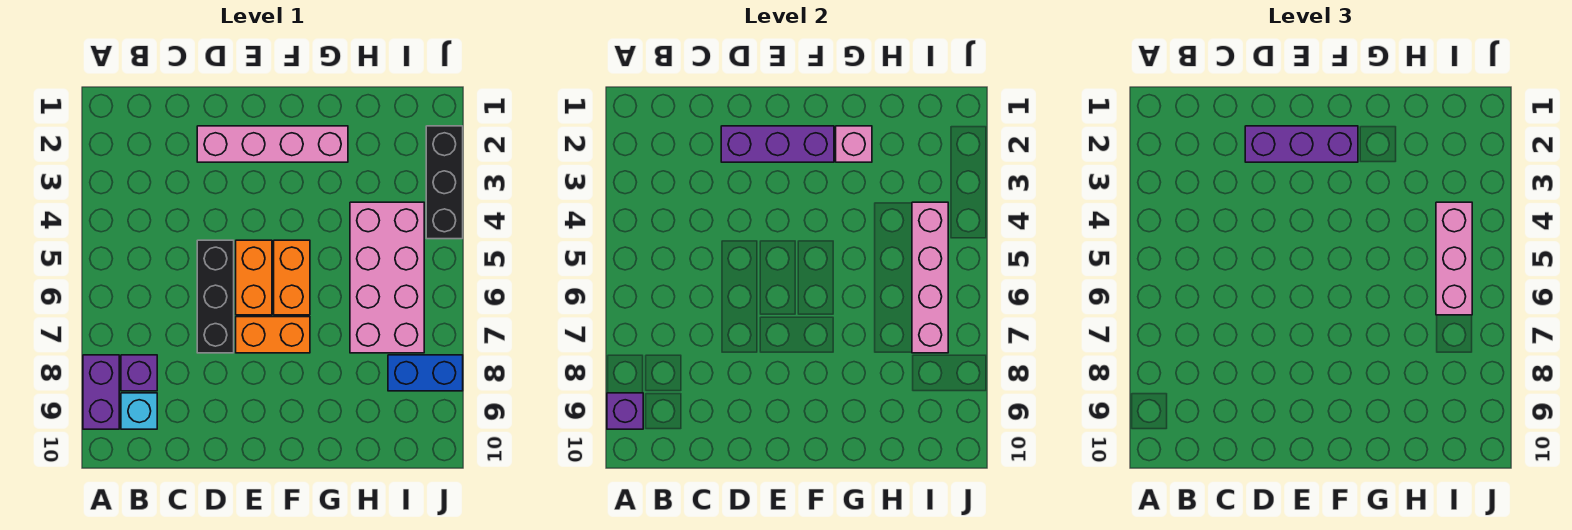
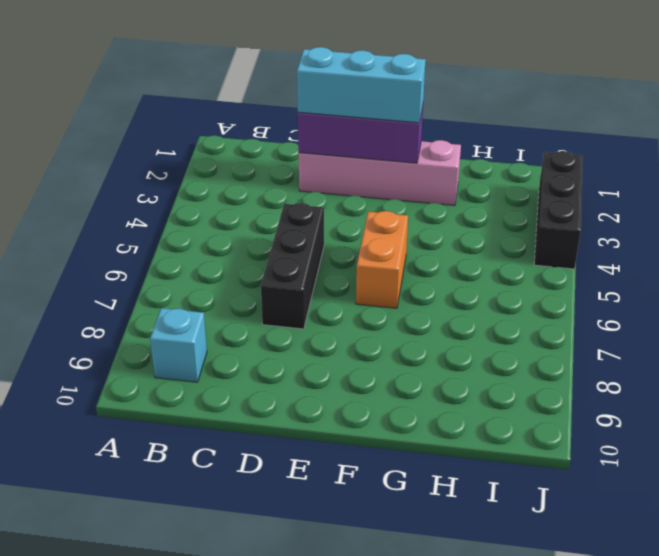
cyan 1x3 brick [297,47,426,123] -> purple 1x3 brick [1245,126,1358,162]
none -> purple 1x2 brick [83,355,119,429]
none -> purple 1x1 brick [121,355,157,391]
none -> orange 1x2 brick [236,240,272,315]

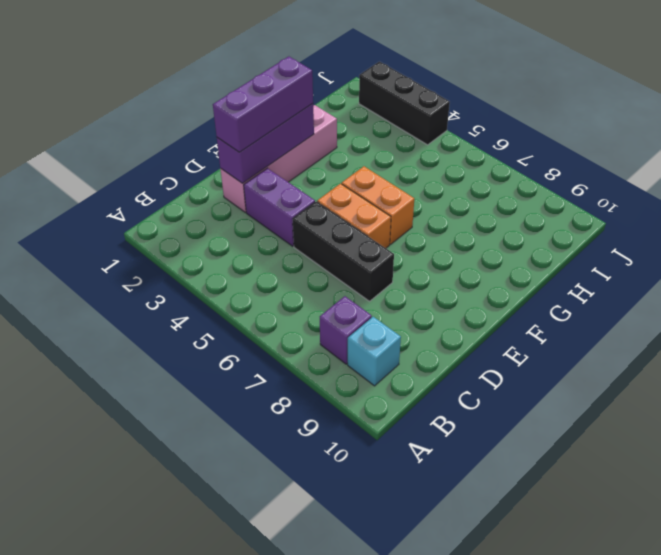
purple 1x2 brick [244,168,315,246] -> purple 1x2 brick moved to [83,355,119,429]
none -> orange 1x2 brick [236,317,310,353]
none -> pink 2x4 brick [350,202,424,353]
none -> blue 1x2 brick [388,355,463,391]

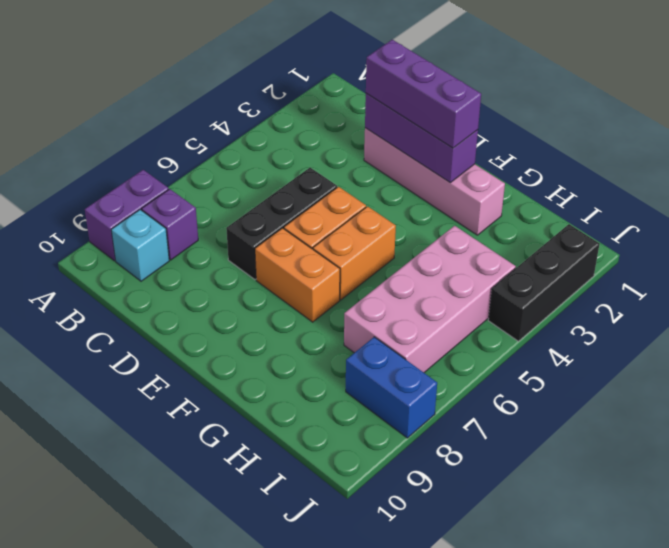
none -> purple 1x1 brick [607,393,643,429]
none -> pink 1x1 brick [836,126,872,162]
none -> pink 1x4 brick [912,202,948,353]

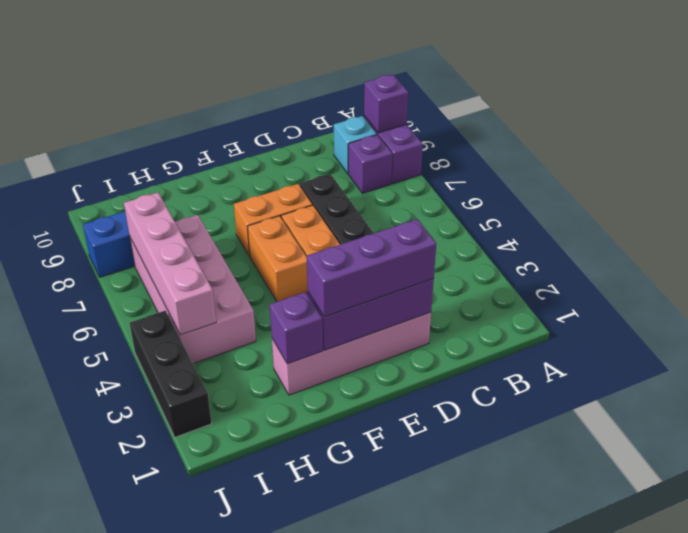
purple 1x1 brick [270,292,323,364] -> pink 1x1 brick [836,126,872,162]
none -> pink 1x3 brick [1436,202,1472,315]

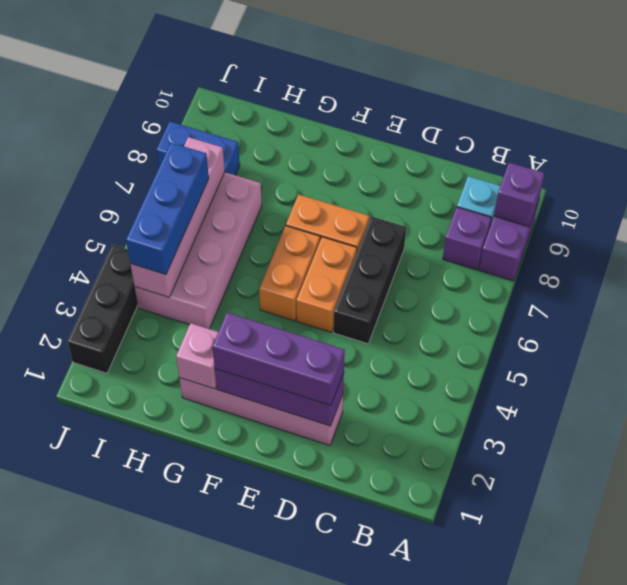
blue 1x3 brick [126,143,209,275] -> pink 1x3 brick [1436,202,1472,315]

